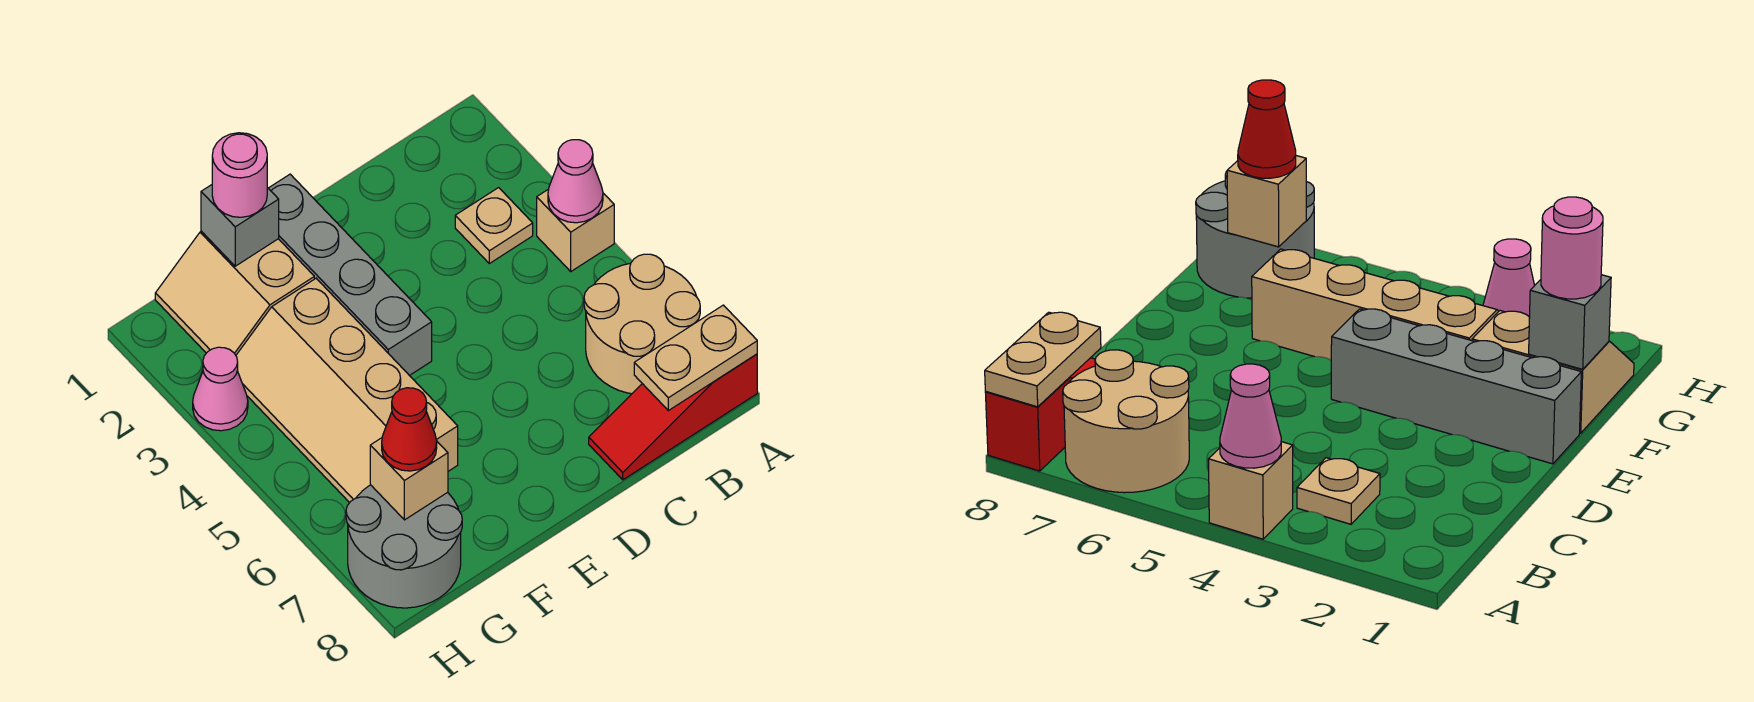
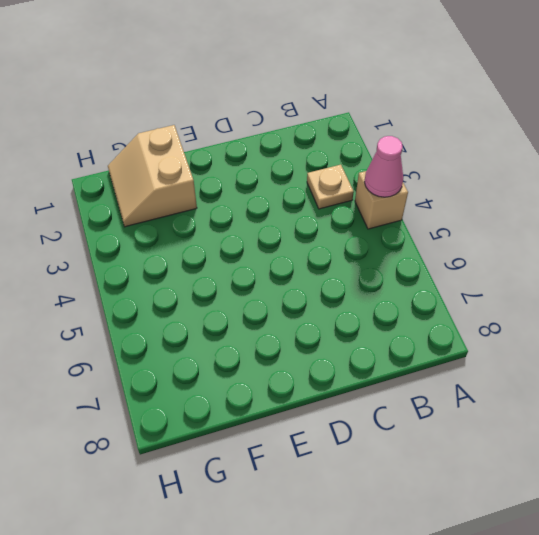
none -> tan 2x2 round brick [584,254,700,394]
none -> red 1x3 slope [589,354,757,480]
none -> grey 1x4 brick [269,174,432,376]

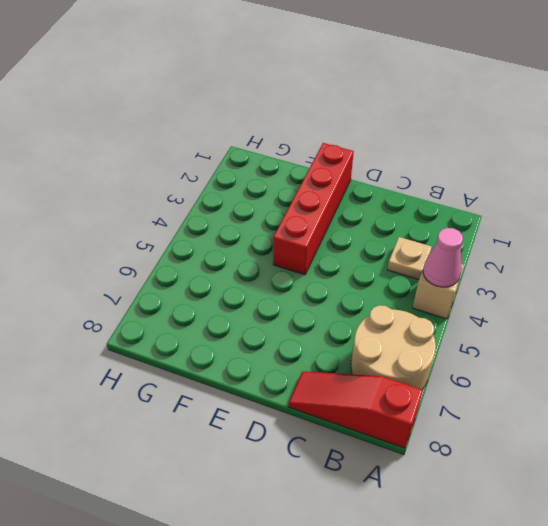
red 1x4 brick [273,143,354,275] -> grey 1x4 brick [269,174,432,376]
none -> tan 2x2 slope [155,231,314,355]
none -> tan 2x4 slope [236,278,458,503]
none -> grey 2x2 round brick [346,485,462,608]

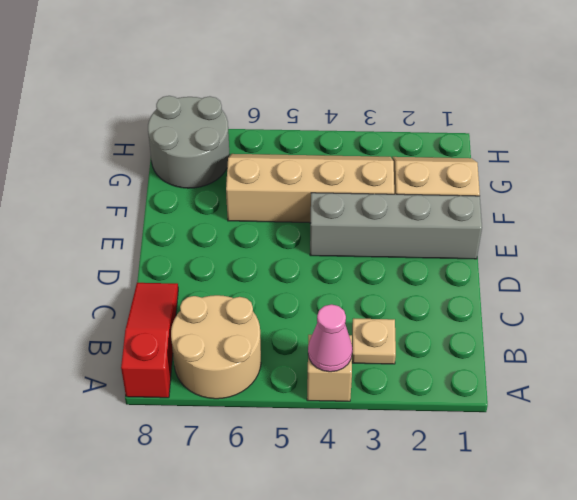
none -> pink 1x1 cone [193,347,248,431]
none -> tan 1x2 plate [634,305,757,411]
none -> grey 1x1 brick [201,185,279,266]

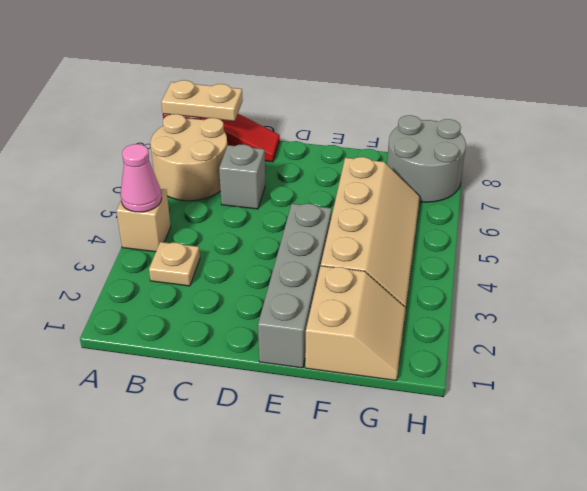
grey 1x1 brick [219,144,265,209] -> grey 1x1 brick moved to [201,185,279,266]
none -> pink 1x1 cone [193,347,248,431]
none -> tan 1x1 brick [370,438,448,520]
none -> pink 1x1 round brick [212,133,267,217]

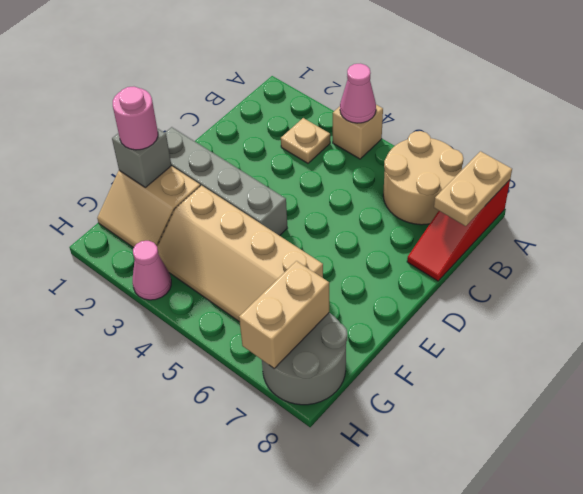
tan 1x2 brick [239,261,329,369] -> tan 1x1 brick [370,438,448,520]
none -> red 1x1 cone [382,388,437,471]

